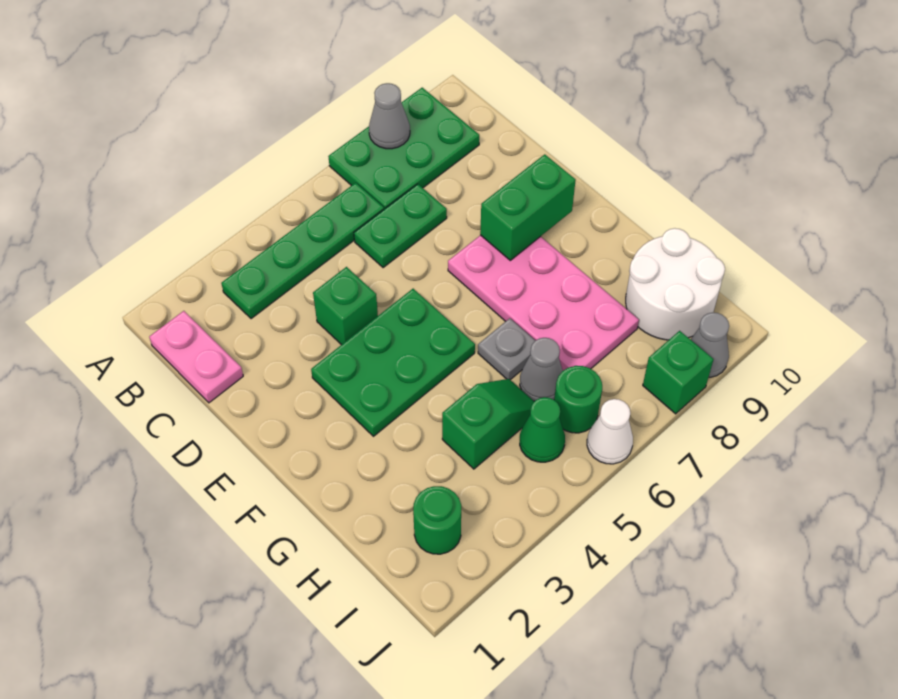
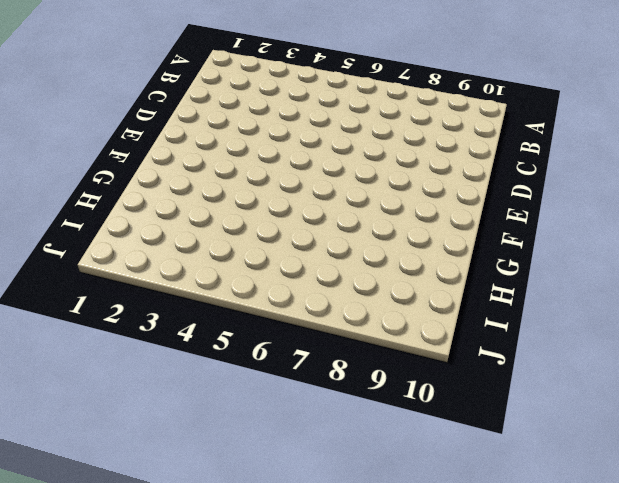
none -> green 2x3 plate [328,88,479,209]
none -> pink 1x2 plate [149,311,243,403]
none -> green 1x4 plate [221,183,384,319]

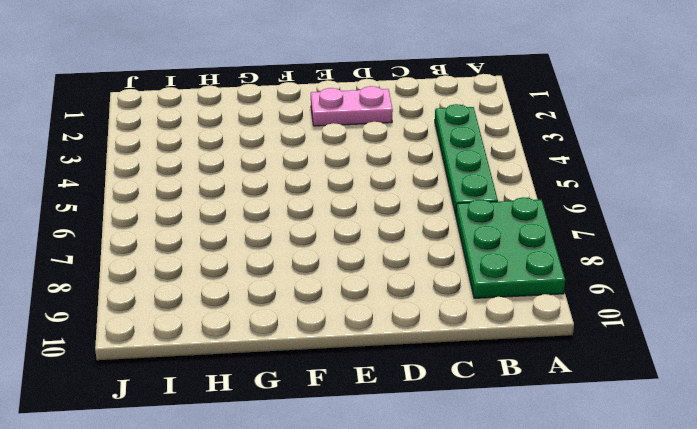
pink 1x2 plate [311,86,393,126] -> pink 1x2 plate moved to [149,311,243,403]
none -> green 1x2 plate [354,184,447,268]
none -> green 1x1 brick [313,267,378,345]
none -> green 2x3 plate [311,289,475,436]

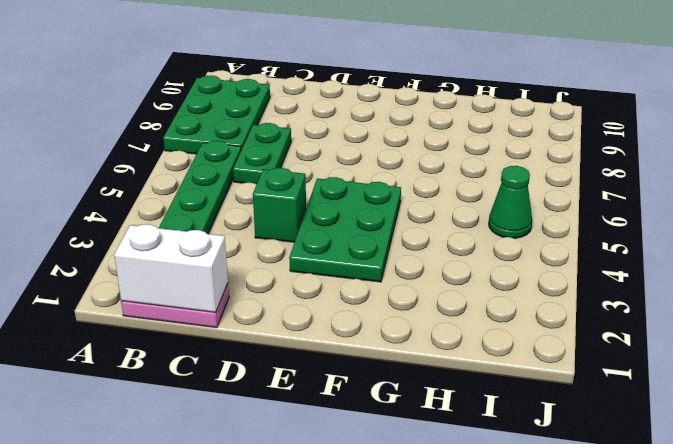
white 1x2 brick [114,224,228,312] -> none
none -> pink 2x4 plate [448,235,639,371]
none -> grey 1x1 plate [478,318,535,380]
none -> green 1x2 slope [442,379,534,469]

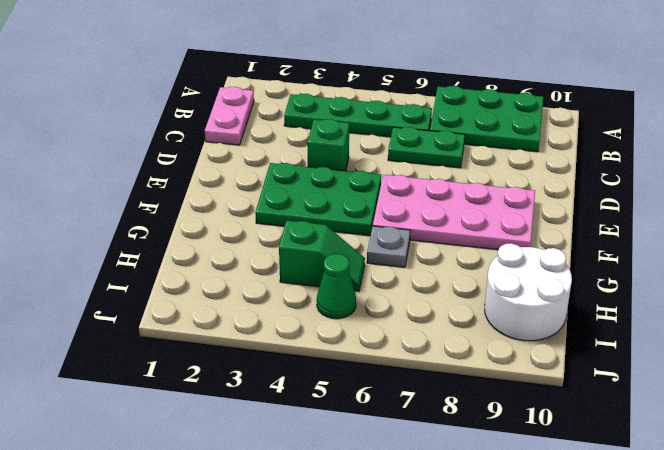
pink 2x4 plate [373,175,535,250] -> pink 2x4 plate turned to [448,235,639,371]
none -> grey 1x1 cone [520,338,563,401]
none -> green 1x1 round brick [413,486,461,554]
none -> green 1x1 round brick [554,366,602,433]

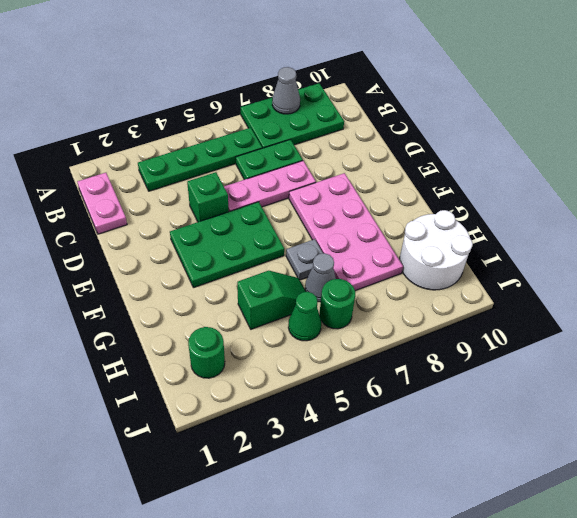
pink 1x3 plate [224,161,316,212] -> none
none -> white 1x1 cone [587,399,633,464]
none -> green 1x1 brick [643,331,713,414]
none -> grey 1x1 cone [690,313,729,377]

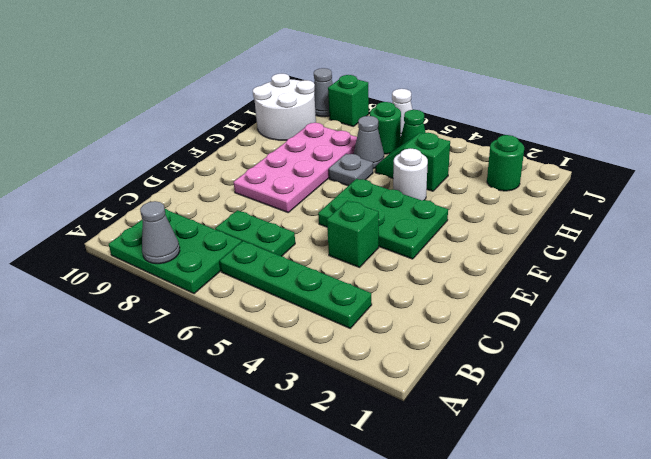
white 1x1 round brick [393,148,428,200] -> none
none -> pink 1x2 plate [149,311,243,403]
none -> green 1x2 brick [480,154,576,260]

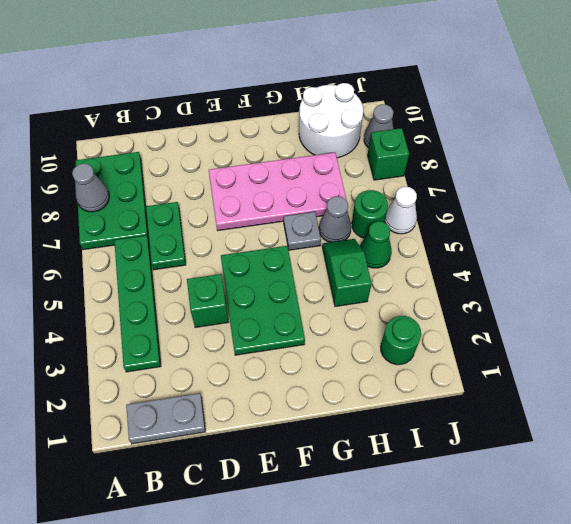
grey 1x2 plate [126,393,205,444] -> pink 1x2 plate [149,311,243,403]
none -> green 1x2 brick [480,154,576,260]

